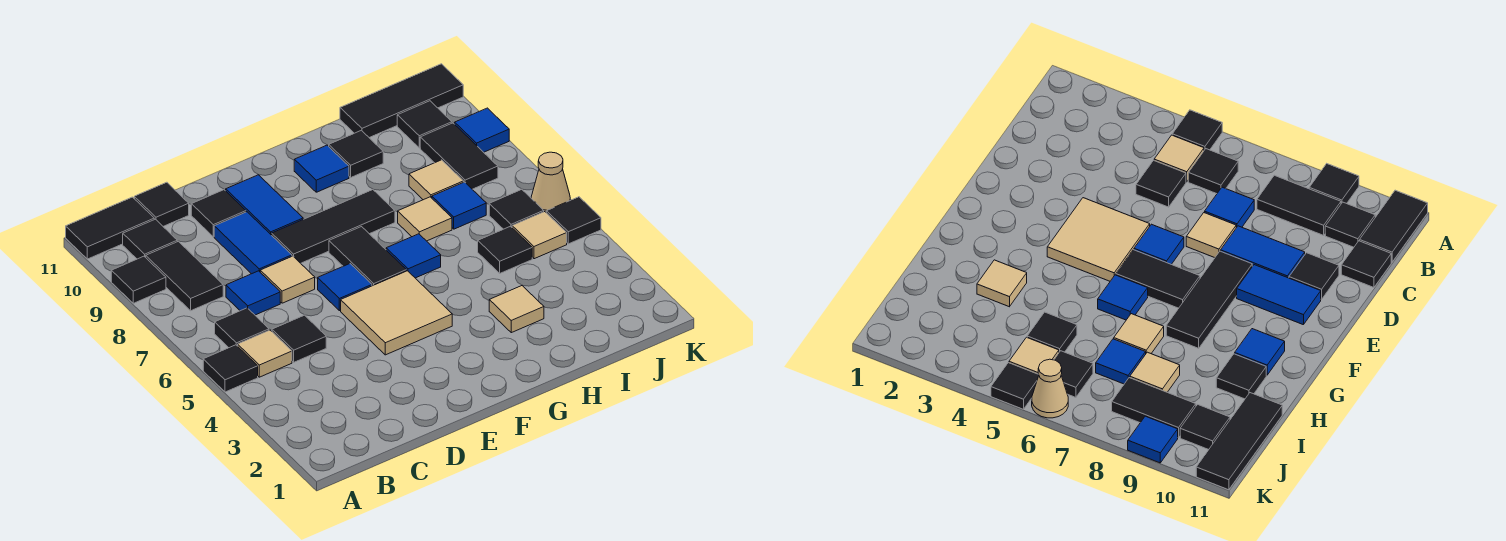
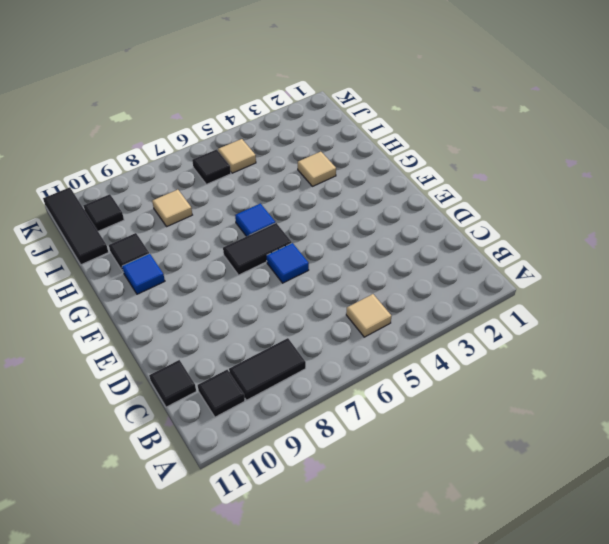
none -> black 1x1 tile [203,345,258,392]
none -> black 1x1 tile [111,256,166,303]
none -> black 1x2 tile [66,197,154,259]
none -> black 1x1 tile [215,308,269,348]

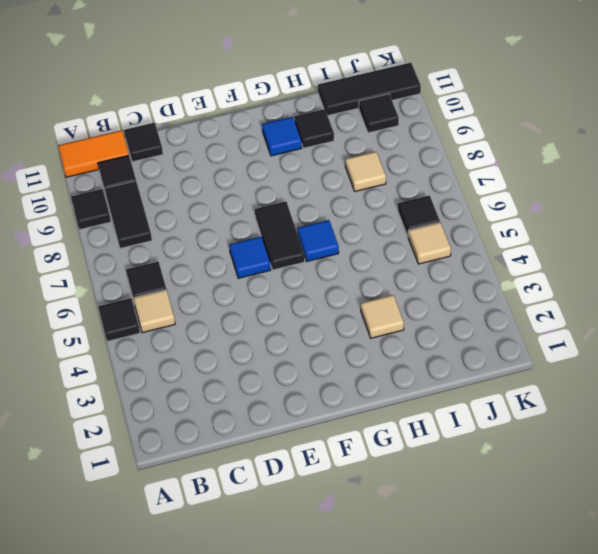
orange 1x2 tile [58,130,129,177] -> black 1x2 tile [66,197,154,259]
none -> black 1x1 tile [272,315,326,362]
none -> blue 1x1 tile [226,271,280,315]
none -> tan 1x1 tile [260,256,315,303]
none -> blue 1x2 tile [214,212,292,274]

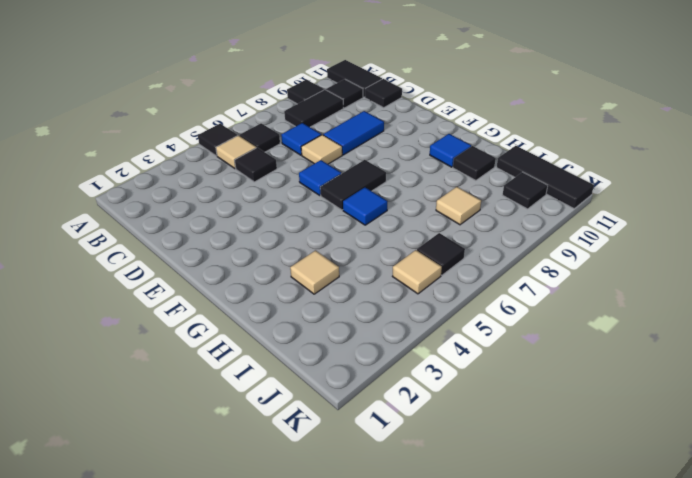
none -> black 1x1 tile [191,190,246,237]
none -> tan 2x2 tile [341,271,452,355]
none -> black 1x3 tile [272,190,395,263]
none -> blue 1x2 tile [226,175,303,235]

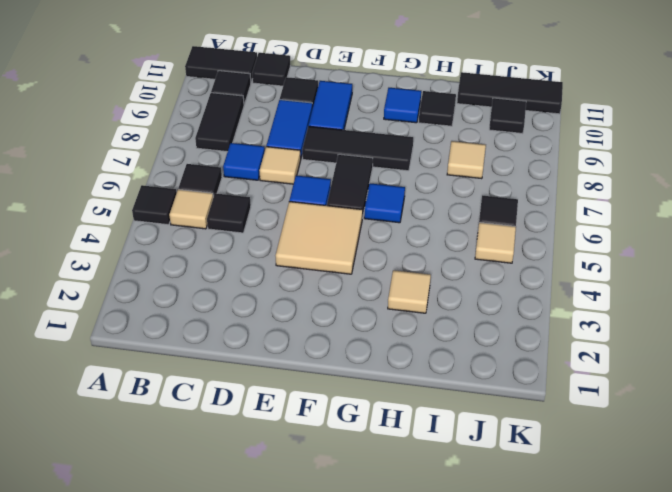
none -> black 1x1 tile [111,256,166,303]
none -> tan 1x1 tile [398,197,452,241]
none -> black 1x1 tile [478,226,532,273]
none -> blue 1x1 tile [432,182,486,229]

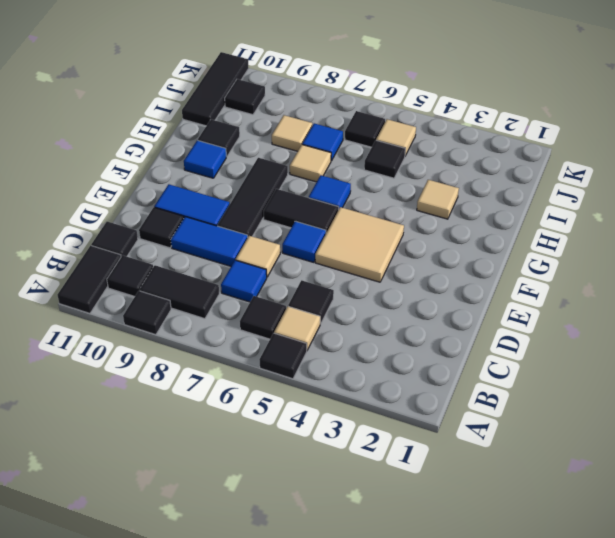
none -> black 1x2 tile [420,123,498,189]
none -> black 1x1 tile [546,197,601,244]
none -> tan 1x1 cone [531,152,570,212]
none -> blue 1x1 tile [455,108,509,152]

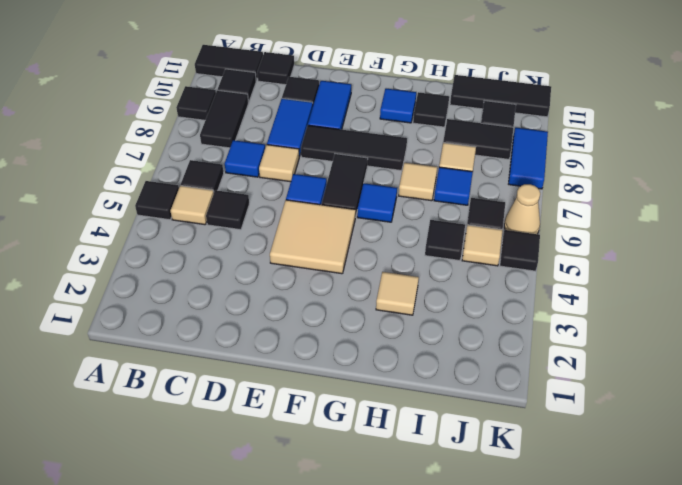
black 1x2 tile [443,119,513,159] -> black 1x2 tile turned to [420,123,498,189]
blue 1x2 tile [509,128,548,189] -> blue 1x1 tile [455,108,509,152]

